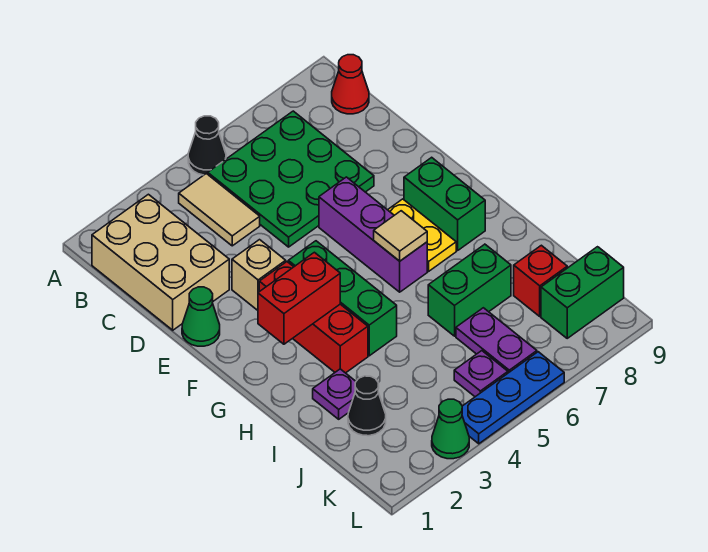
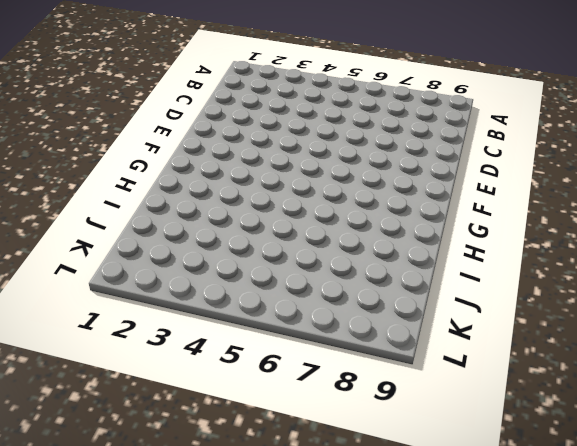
none -> black 1x1 cone [188,116,226,175]
none -> tan 2x3 brick [92,194,229,330]
none -> tan 1x2 tile [179,173,260,246]

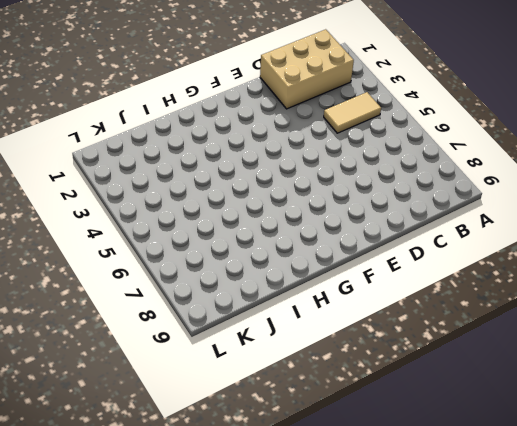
none -> black 1x1 cone [188,116,226,175]
none -> green 3x3 plate [208,111,374,247]
none -> red 1x1 cone [332,55,369,114]

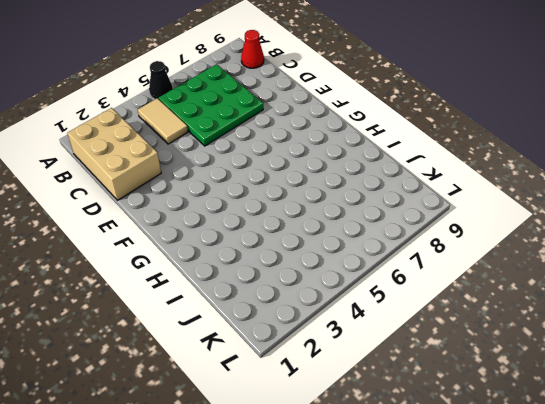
none -> green 1x1 cone [182,287,220,346]
none -> tan 1x1 brick [232,240,286,310]
none -> purple 1x3 brick [319,177,427,292]

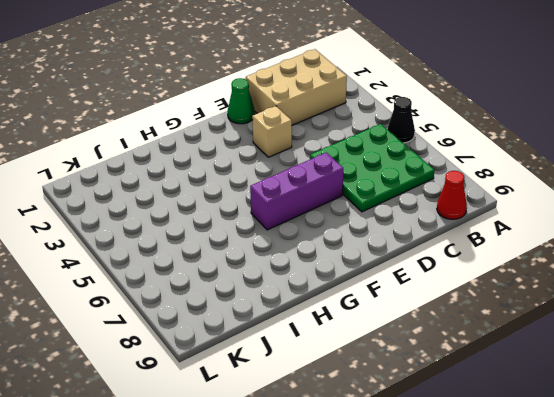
none -> tan 1x2 tile [179,173,260,246]
none -> red 1x3 brick [259,262,368,373]
none -> green 1x3 brick [288,241,397,356]

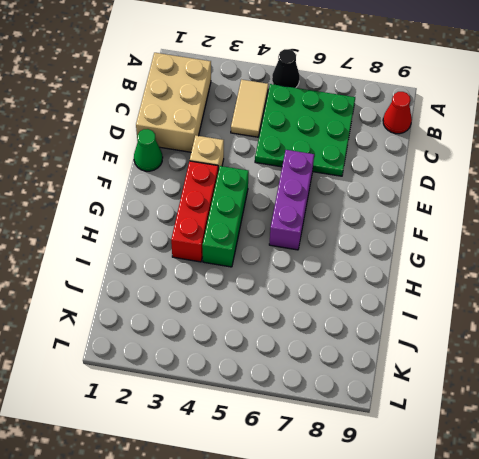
none -> yellow 1x2 plate [388,199,456,271]
none -> green 1x2 brick [404,157,485,250]
none -> purple 1x1 plate [313,369,356,419]

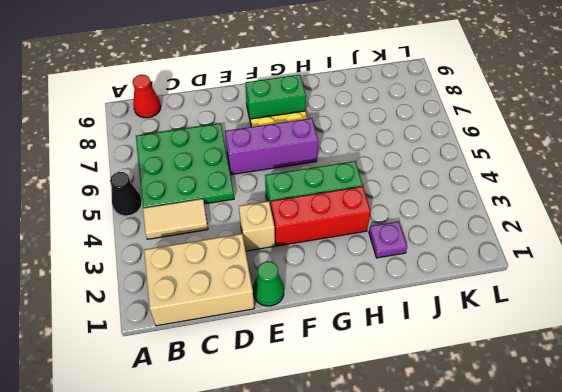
none -> green 1x2 brick [428,244,511,336]
none -> black 1x1 cone [348,376,386,436]
none -> purple 1x2 plate [456,308,537,373]

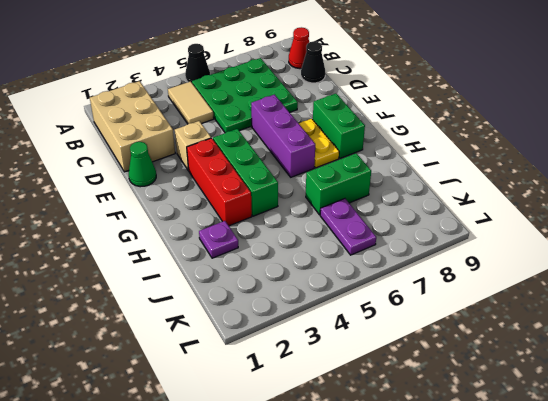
black 1x1 cone [301,41,325,83] -> black 1x1 cone moved to [348,376,386,436]
none -> red 1x1 brick [514,245,567,316]
none -> purple 1x1 plate [454,351,508,397]
none -> green 1x2 brick [541,247,624,338]

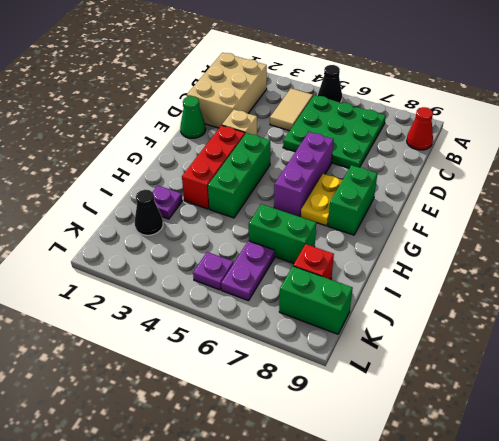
none -> green 1x1 cone [432,399,469,459]
none -> blue 1x3 plate [462,352,564,444]
none -> red 1x2 brick [258,252,340,344]

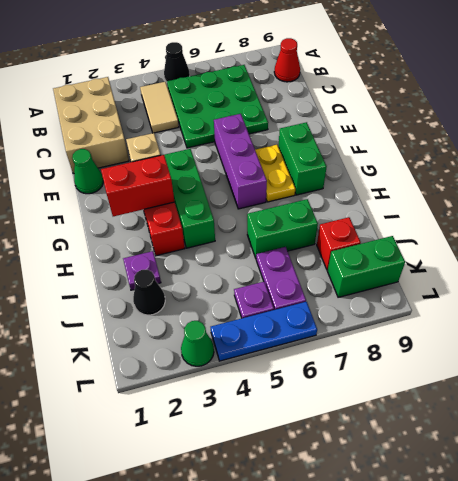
none -> tan 1x1 tile [374,211,427,261]

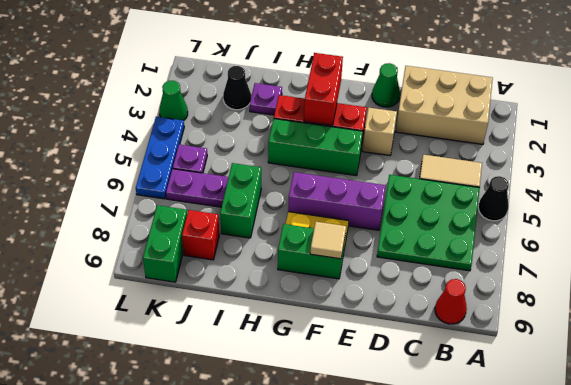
tan 1x1 tile [310,222,346,259] -> tan 1x1 tile moved to [374,211,427,261]

